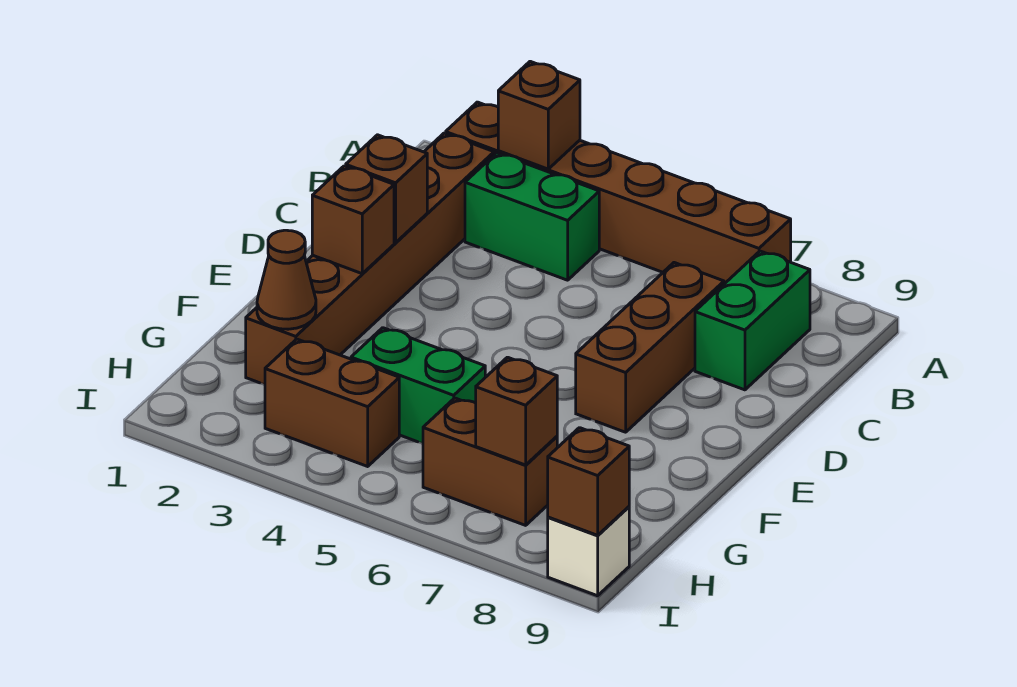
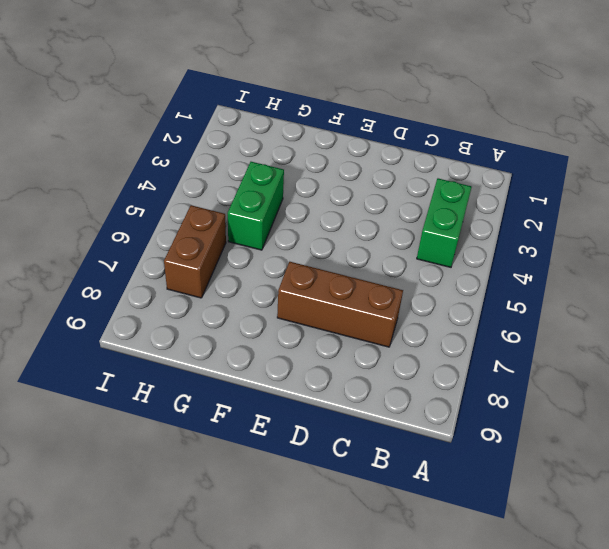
none -> brown 1x6 brick [446,102,791,284]
none -> brown 1x6 brick [246,133,494,385]
none -> green 1x2 brick [695,251,810,390]

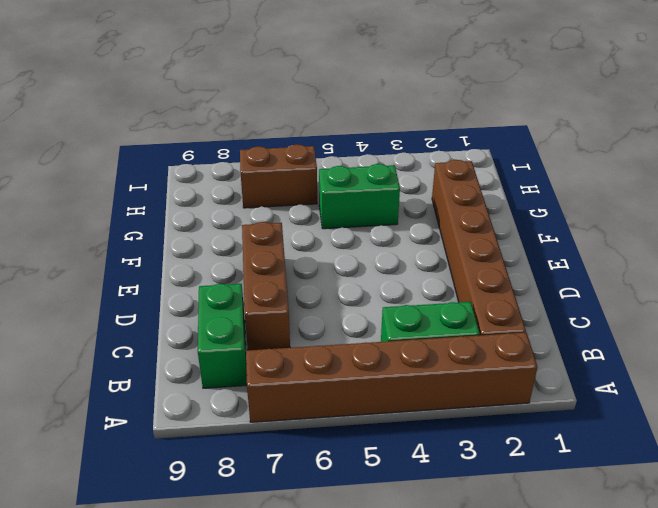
none -> brown 1x2 brick [265,339,399,466]
none -> white 1x1 brick [548,507,629,596]
none -> brown 1x1 brick [498,61,580,169]

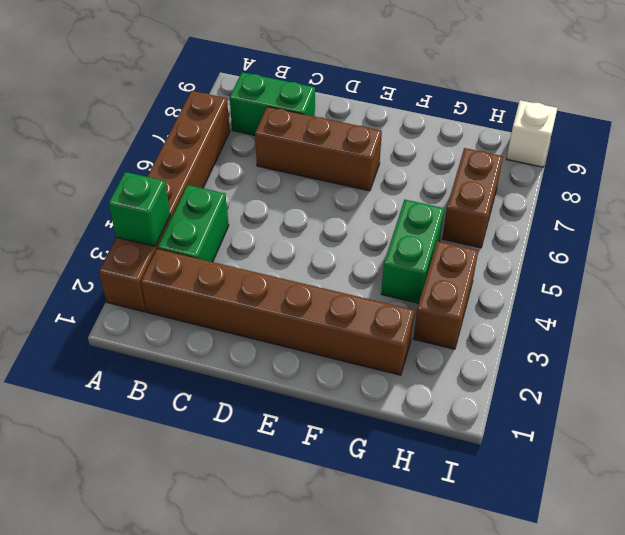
green 1x1 brick [109,172,170,246] -> brown 1x1 brick [498,61,580,169]
none -> brown 1x1 brick [346,135,427,243]
none -> brown 1x1 brick [312,166,394,274]
none -> brown 1x1 cone [257,230,316,329]

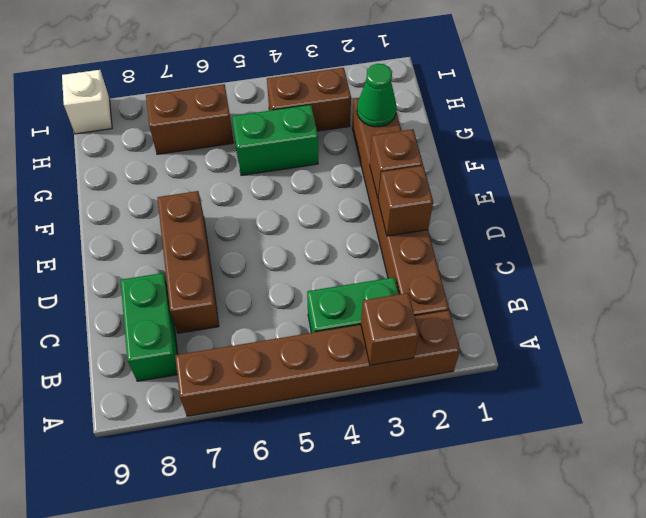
green 1x1 cone [357,64,396,127] -> brown 1x1 cone [257,230,316,329]
none -> brown 1x1 brick [476,357,557,465]
none -> brown 1x1 brick [548,428,629,535]

